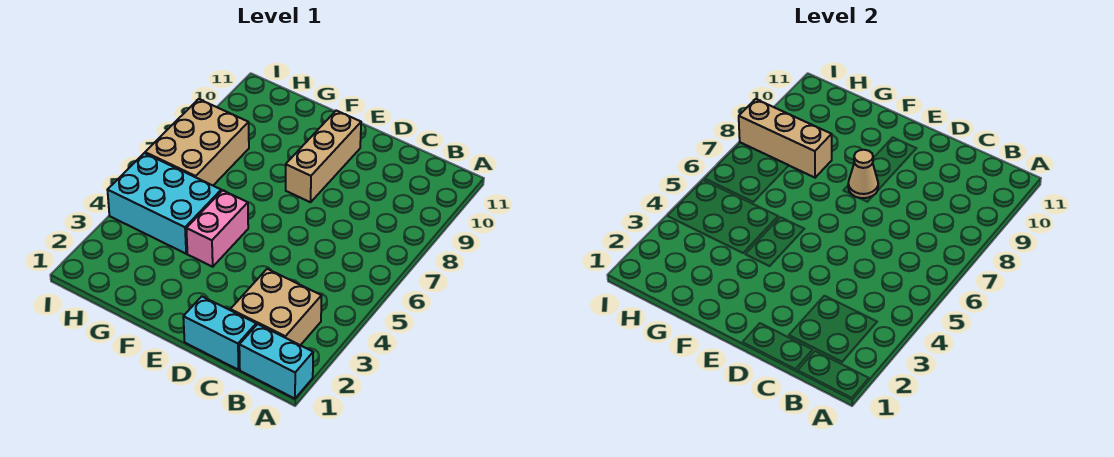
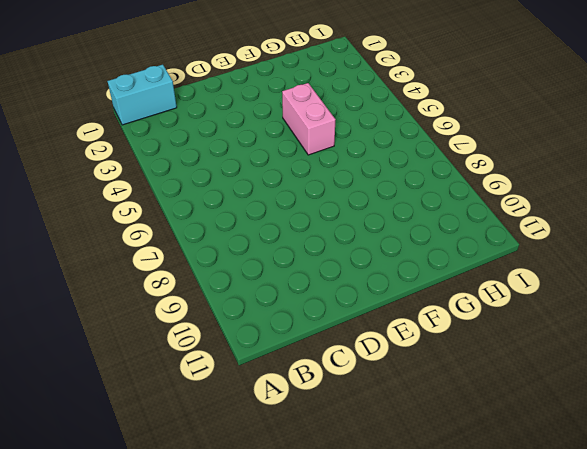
none -> tan 2x2 brick [230,269,322,345]
none -> cyan 1x2 brick [183,296,256,370]

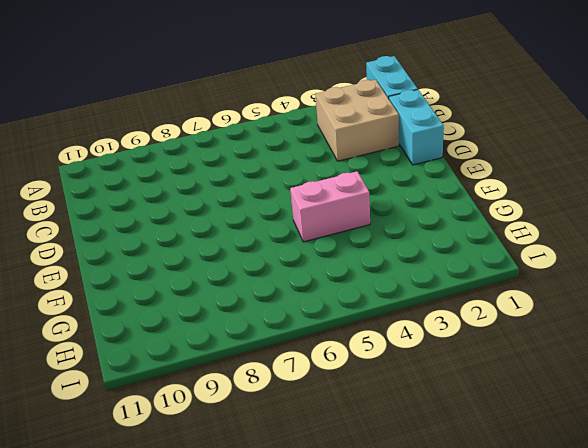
none -> tan 1x3 brick [286,111,361,202]
none -> cyan 2x3 brick [108,153,221,254]

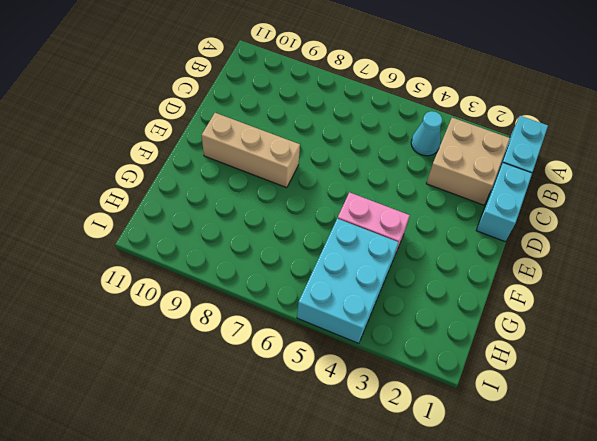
cyan 1x1 cone [411,111,442,156] -> none
none -> tan 2x3 brick [145,99,249,185]
none -> tan 1x1 cone [848,150,878,198]

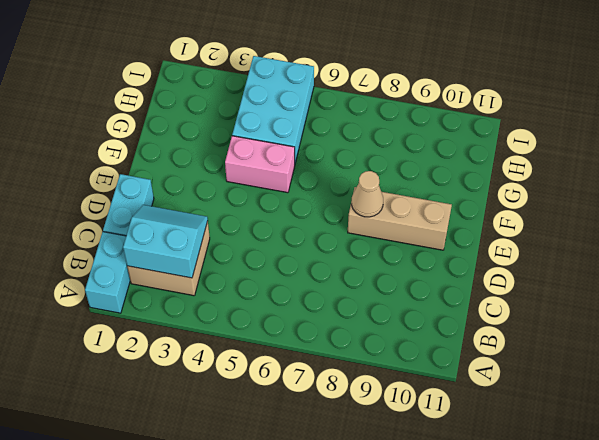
cyan 2x2 slope [123,205,208,278] -> none
none -> tan 2x3 brick [145,99,249,185]
none -> tan 1x3 brick [739,99,832,178]

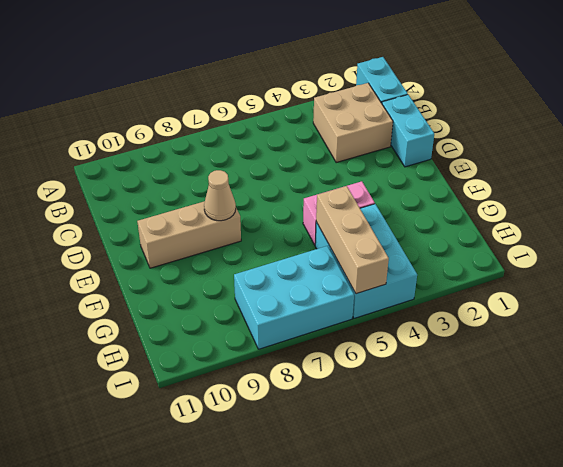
tan 1x3 brick [316,186,389,294] -> tan 1x3 brick moved to [739,99,832,178]
cyan 2x3 brick [234,246,354,349] -> tan 2x3 brick [145,99,249,185]

